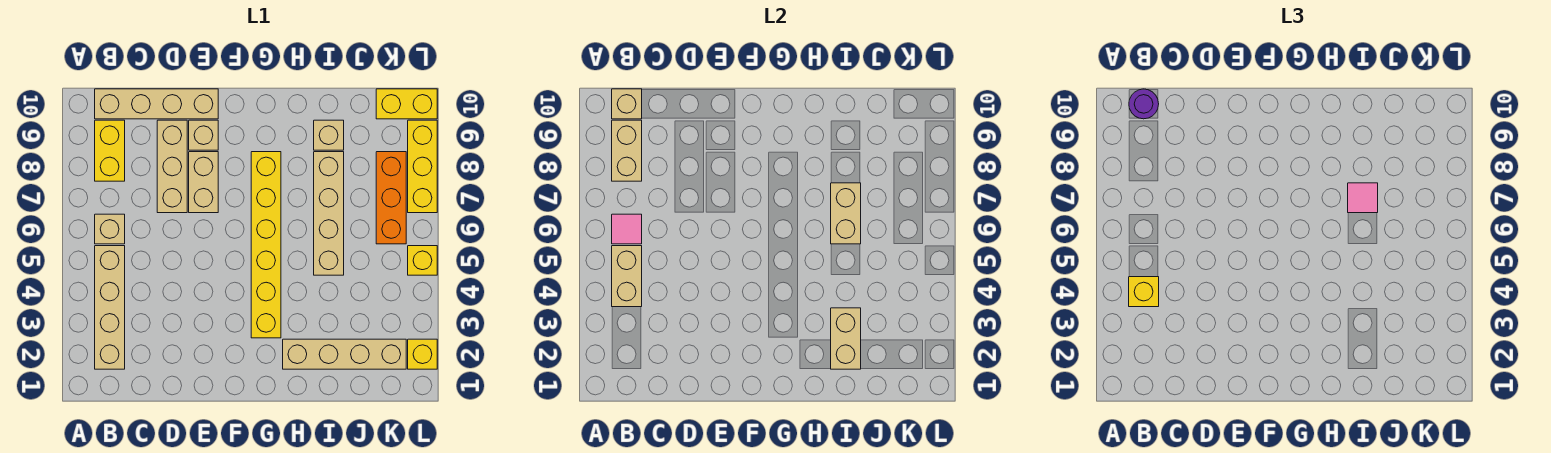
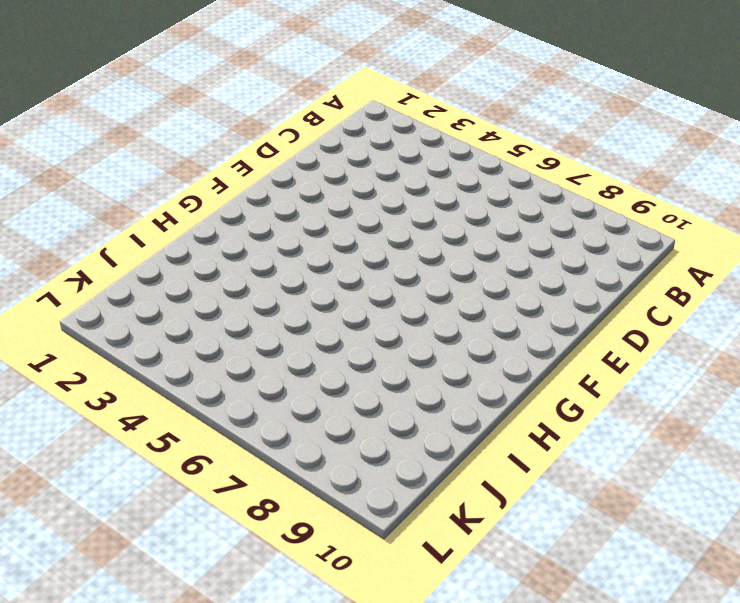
none -> tan 1x4 brick [95,246,125,369]
none -> tan 1x1 brick [95,214,125,244]
none -> yellow 1x2 brick [95,120,125,181]

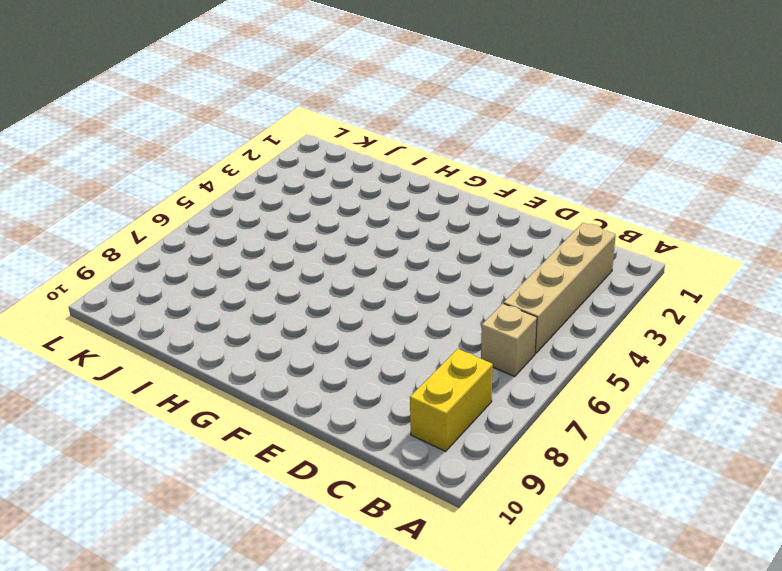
none -> tan 1x4 brick [95,89,218,119]
none -> tan 1x3 brick [157,120,187,213]
none -> tan 1x2 brick [189,152,218,213]

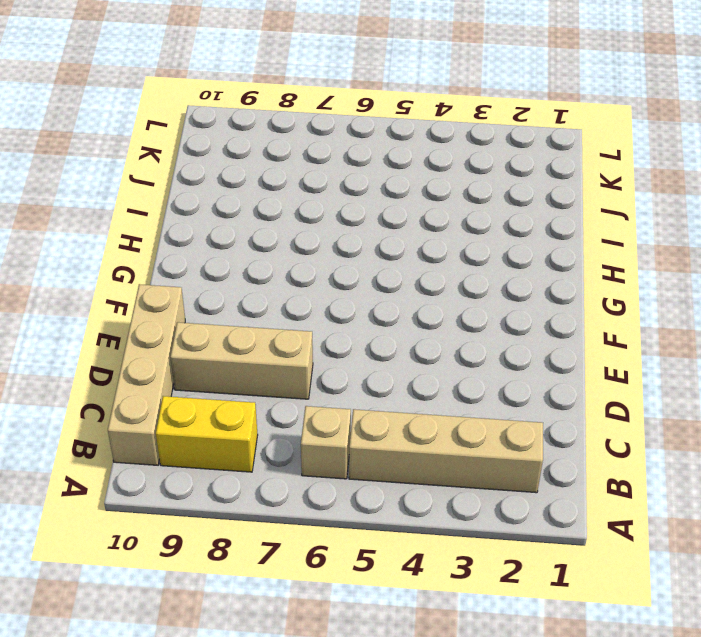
none -> tan 1x2 brick [189,152,218,213]
none -> tan 1x1 brick [189,120,218,150]
none -> yellow 1x6 brick [251,152,281,338]

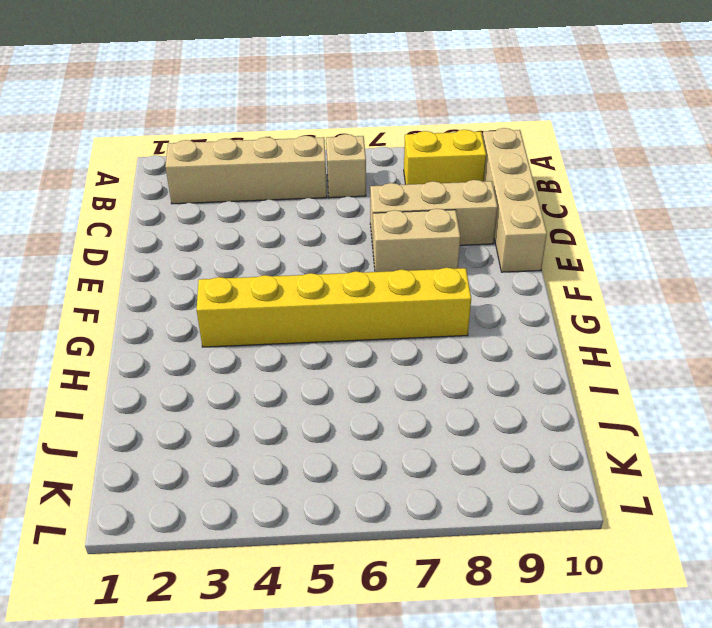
none -> tan 1x1 brick [189,120,218,150]
none -> tan 1x4 brick [283,339,406,369]
none -> tan 1x4 brick [314,152,344,275]

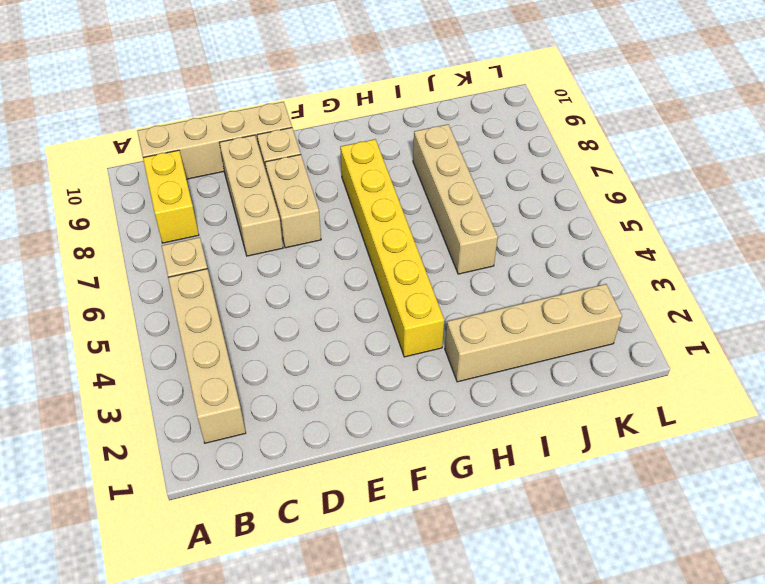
none -> tan 1x1 brick [314,120,344,150]
none -> orange 1x3 brick [376,152,406,244]
none -> yellow 1x2 brick [376,89,437,119]

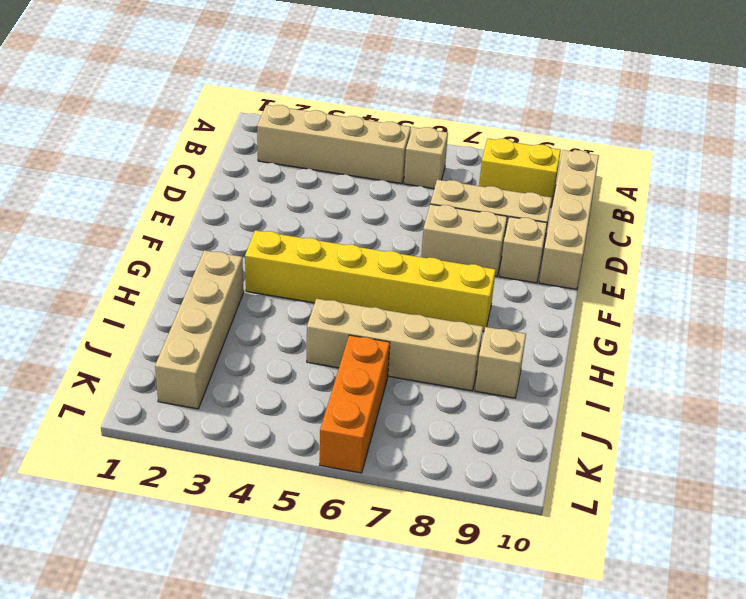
orange 1x3 brick [320,335,390,473] -> orange 1x3 brick turned to [376,152,406,244]
none -> yellow 1x2 brick [376,89,437,119]
none -> yellow 1x1 brick [408,339,437,369]
none -> yellow 1x1 brick [408,246,437,275]

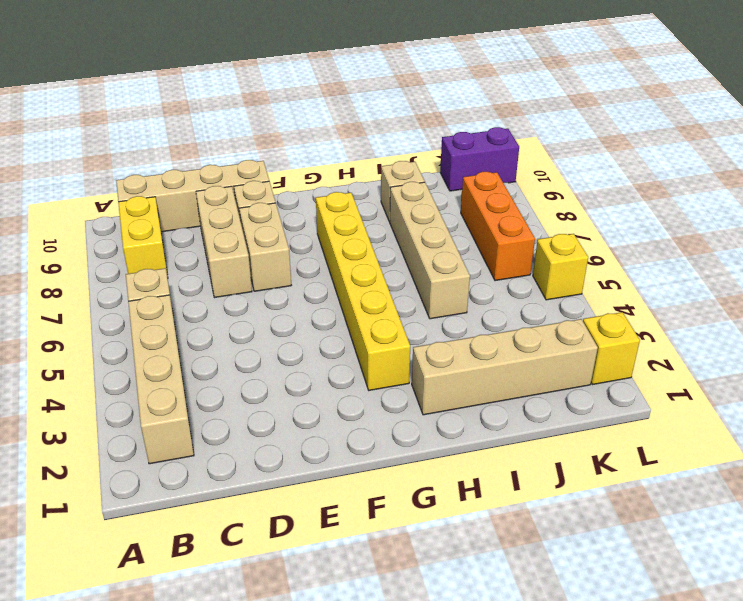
purple 1x2 brick [440,127,519,191] -> yellow 1x2 brick [376,89,437,119]
none -> yellow 1x3 brick [408,120,437,213]
none -> tan 1x2 brick [612,246,642,307]
none -> pink 1x1 tile [612,214,642,244]

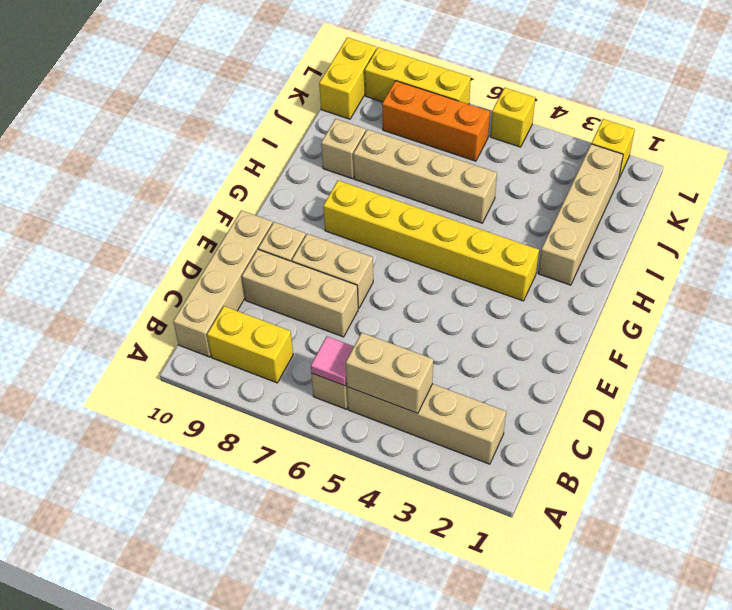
none -> tan 1x2 brick [612,120,642,181]
none -> tan 1x1 brick [612,89,642,119]
none -> tan 1x2 brick [831,308,861,369]

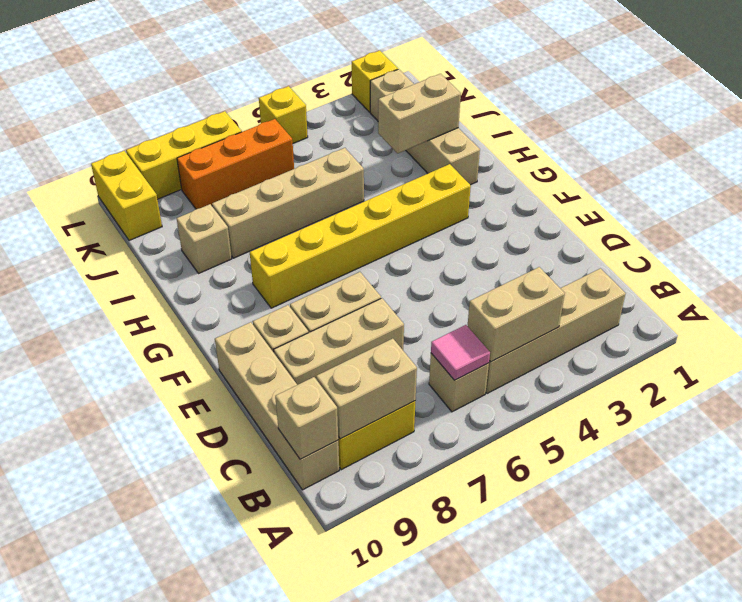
none -> tan 1x2 brick [831,183,861,244]
none -> yellow 1x1 brick [1129,277,1159,307]
none -> purple 1x1 round brick [1129,89,1159,119]

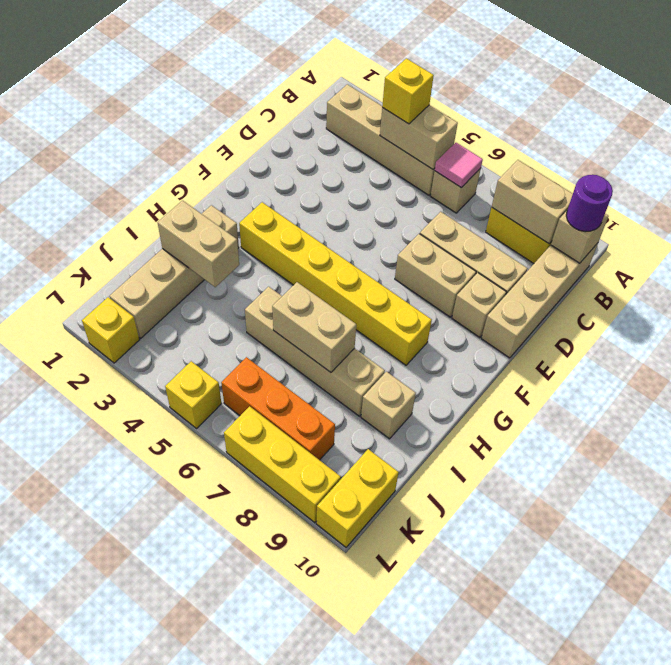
none -> pink 1x1 tile [1348,183,1378,213]

